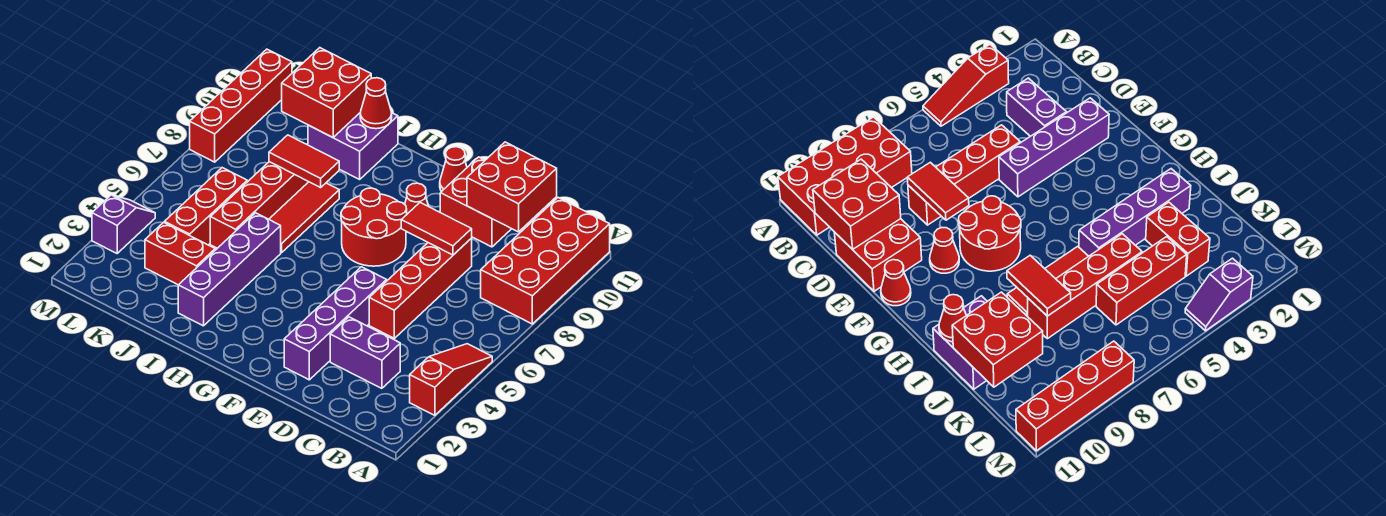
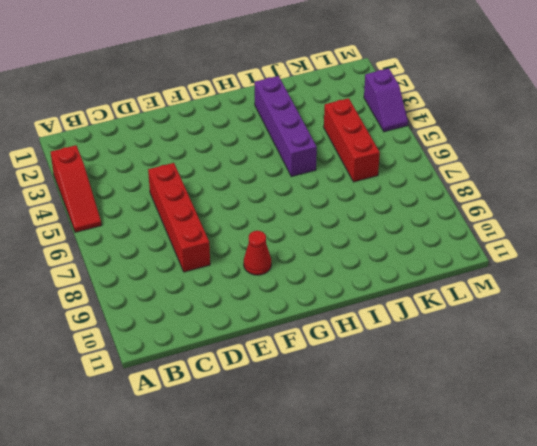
none -> red 2x4 brick [481,198,610,324]
none -> purple 1x2 brick [330,317,400,388]
none -> red 2x2 brick [440,157,511,247]

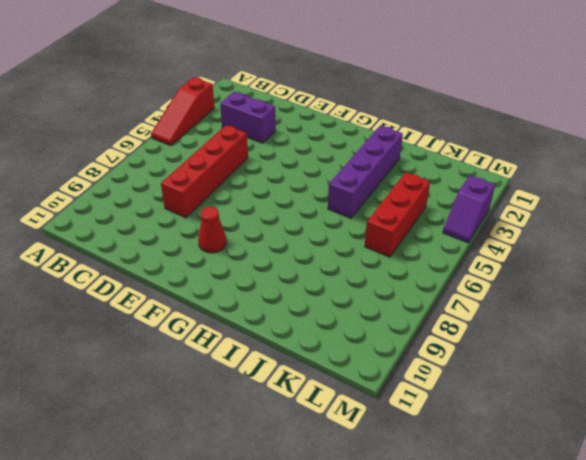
none -> red 2x4 brick [481,198,610,324]
none -> red 2x2 brick [440,157,511,247]
none -> purple 1x4 brick [284,267,387,380]

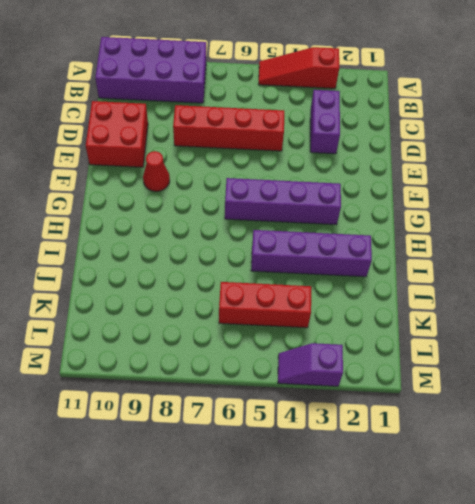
purple 2x4 brick [95,37,206,103] -> red 2x4 brick [481,198,610,324]
purple 1x4 brick [225,178,341,225] -> purple 1x4 brick moved to [284,267,387,380]
none -> red 2x2 round brick [341,188,407,266]
none -> red 1x1 cone [440,147,467,191]
none -> red 1x3 tile [269,182,339,253]

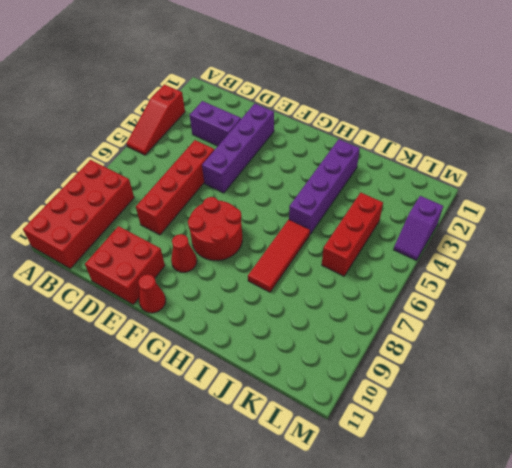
none -> purple 2x2 brick [308,113,398,179]
none -> red 1x2 brick [145,222,215,285]
none -> red 1x4 brick [210,162,308,248]

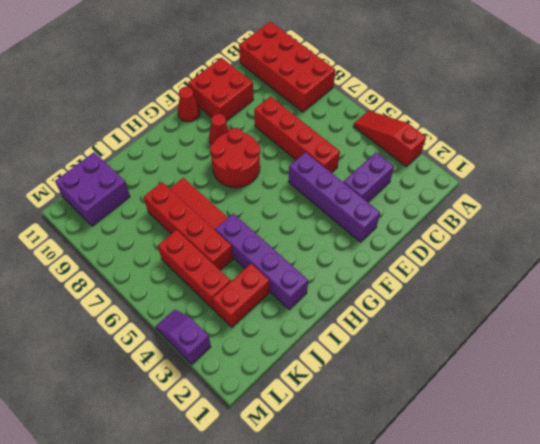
purple 2x2 brick [55,152,130,226] -> purple 2x2 brick moved to [308,113,398,179]
none -> red 1x4 brick [190,49,292,162]
none -> red 2x2 brick [467,142,557,232]
none -> red 1x2 tile [401,203,472,255]

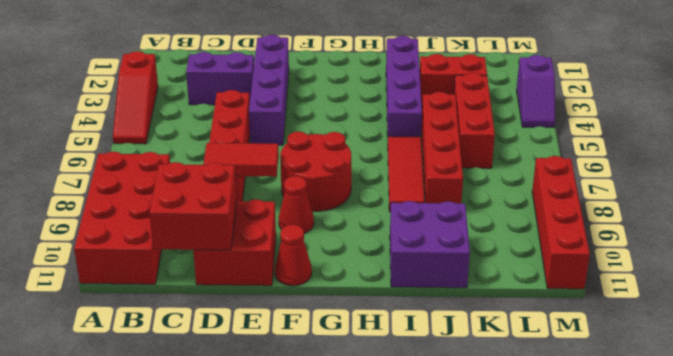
none -> red 1x2 tile [269,135,339,188]
none -> red 1x1 cone [360,78,392,129]
none -> red 2x2 brick [282,48,371,137]

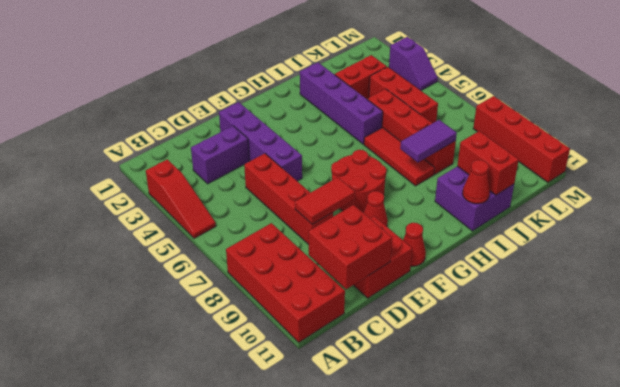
purple 1x2 tile [400,120,457,162] -> red 1x2 tile [269,135,339,188]
red 1x2 brick [457,131,519,195] -> red 2x2 brick [282,48,371,137]

